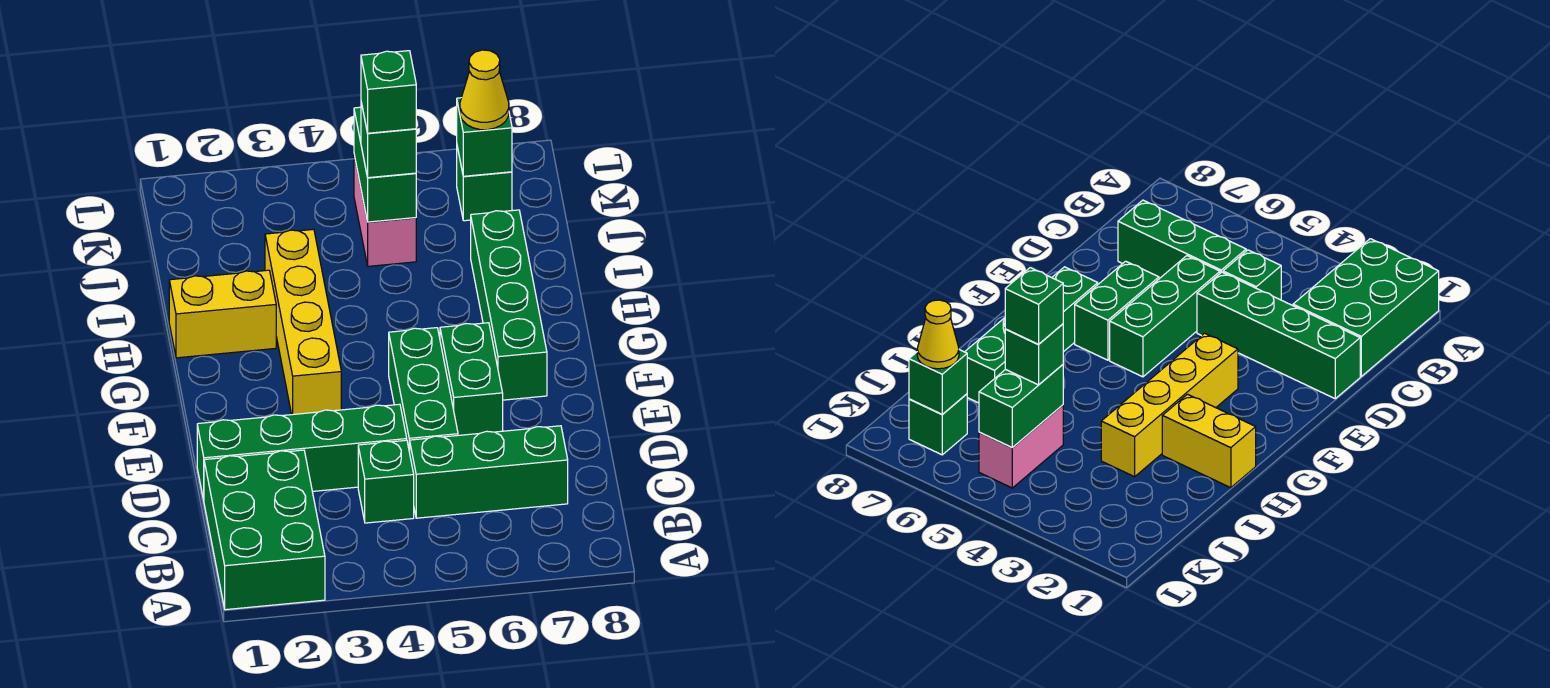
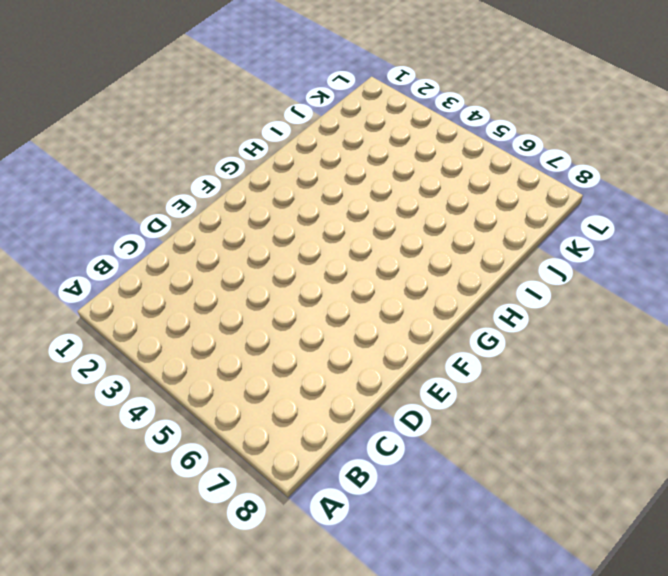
none -> green 2x3 brick [204,450,325,610]
none -> green 1x1 brick [358,440,414,523]
none -> green 1x3 brick [410,426,568,518]

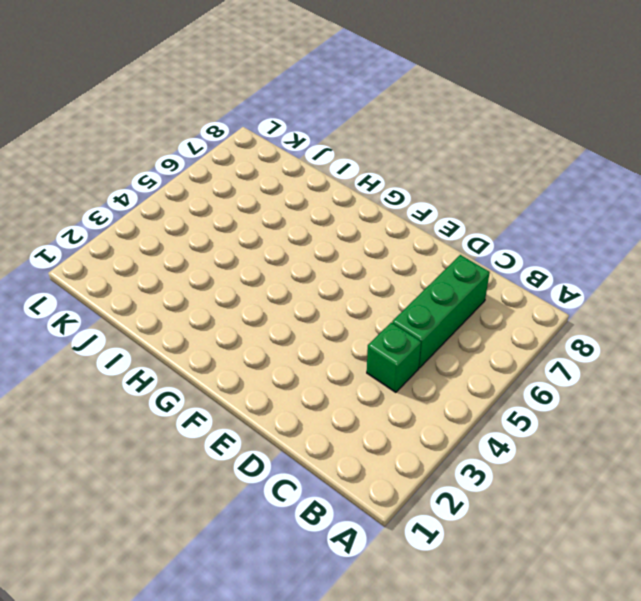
none -> green 2x3 brick [204,450,325,610]
none -> green 1x4 brick [197,404,407,500]
none -> green 1x3 brick [389,328,458,452]

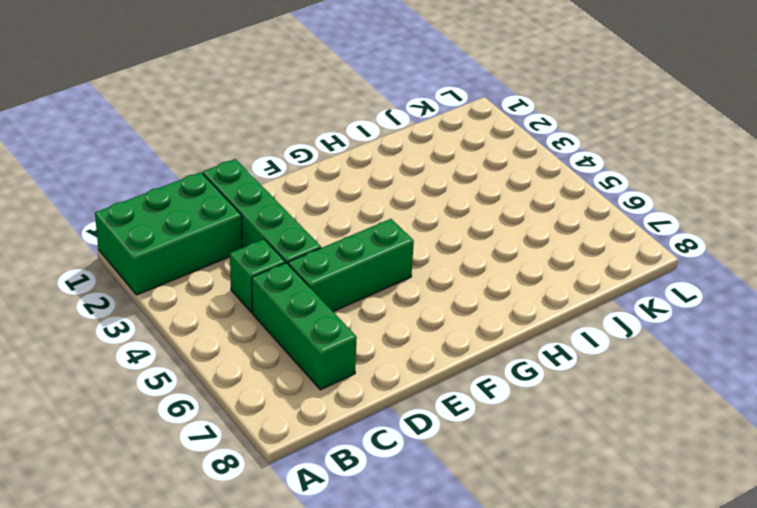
none -> green 1x2 brick [440,323,503,435]
none -> yellow 1x4 brick [265,229,341,415]
none -> green 1x4 brick [471,210,547,400]

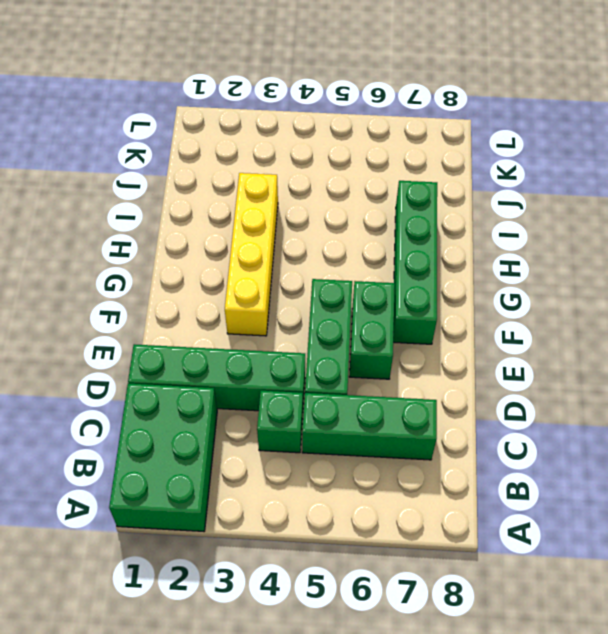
none -> yellow 1x2 brick [169,270,276,358]
none -> pink 1x2 brick [354,155,416,266]
none -> green 1x1 brick [457,147,512,221]

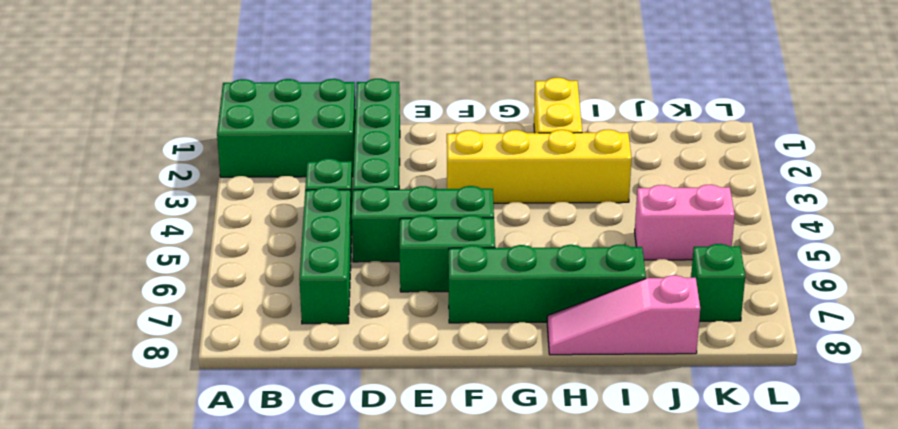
pink 1x3 slope [547,275,700,355] -> none
none -> green 1x2 brick [354,107,416,222]
none -> green 1x1 brick [457,98,512,176]
none -> green 1x1 brick [361,103,416,178]

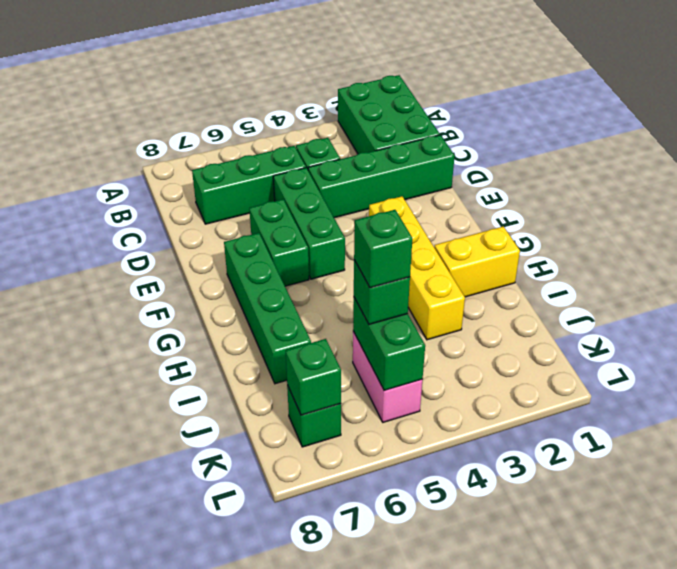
none -> yellow 1x1 cone [460,50,509,130]

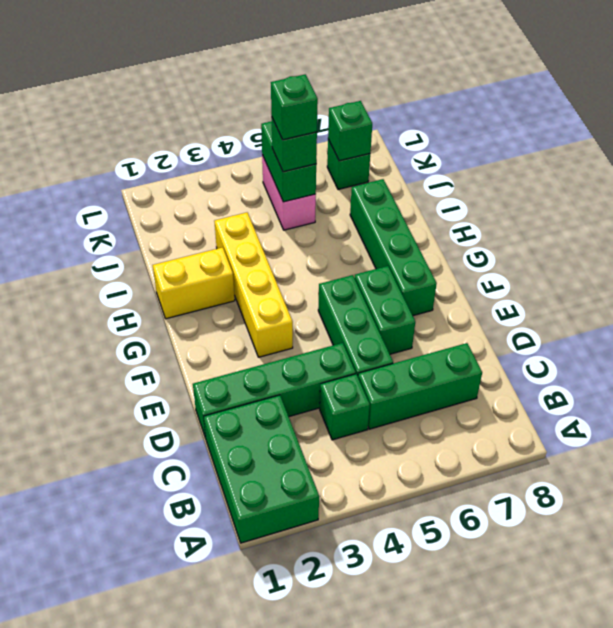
none -> yellow 1x1 cone [460,50,509,130]

